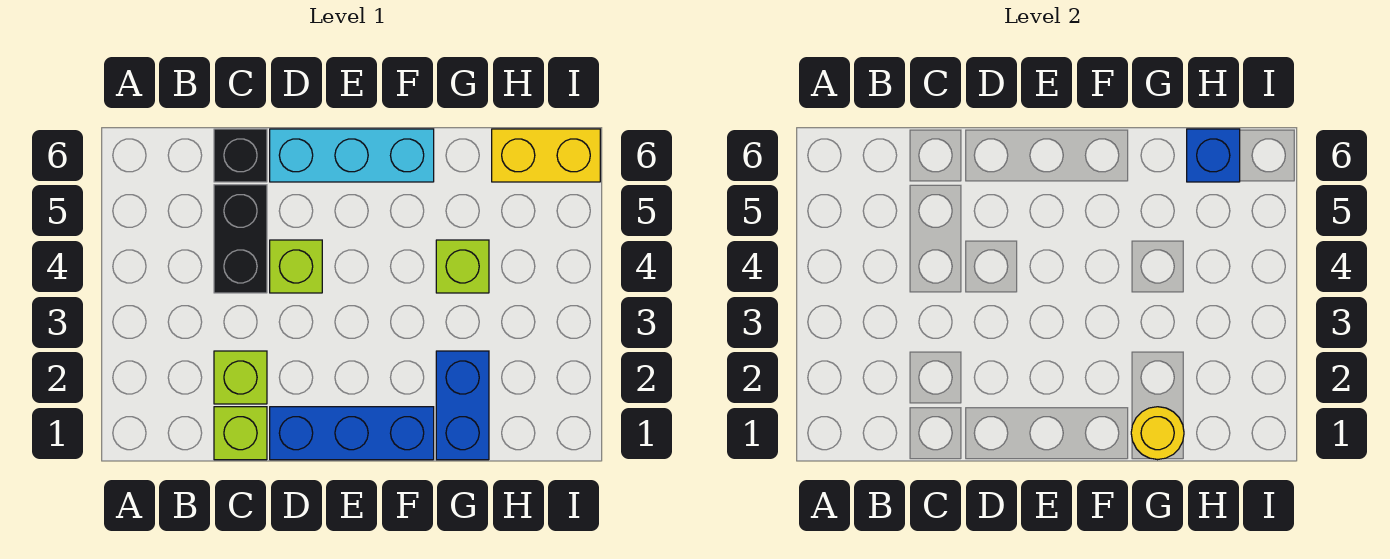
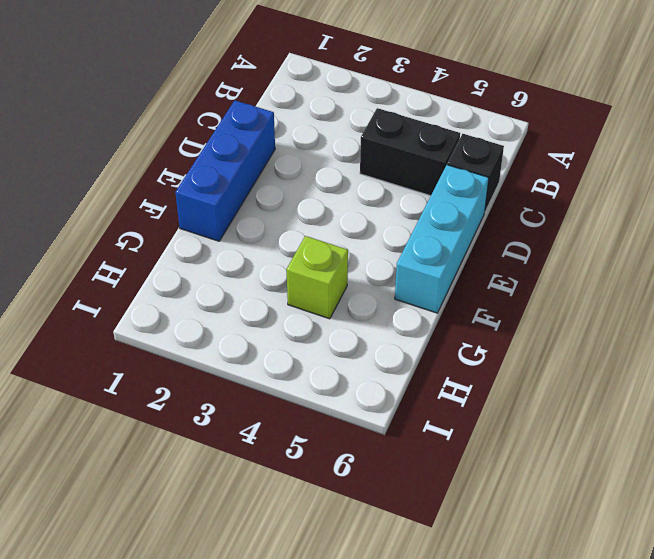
none -> lime 1x1 brick [214,407,267,460]
none -> lime 1x1 brick [214,351,267,404]
none -> lime 1x1 brick [270,240,322,293]

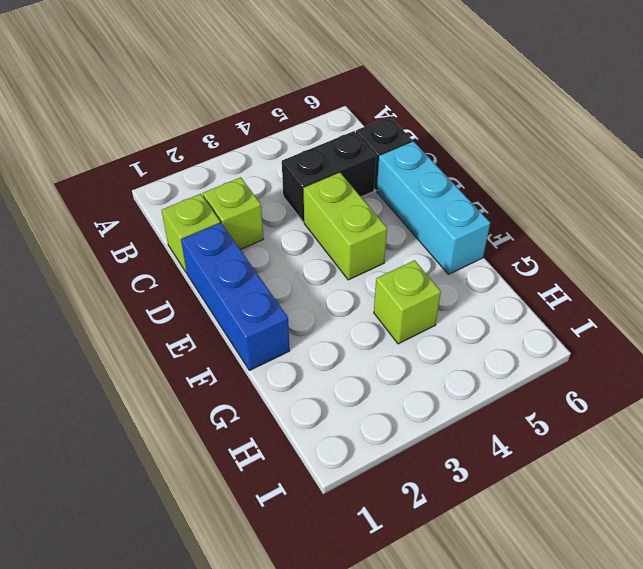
lime 1x2 brick [303,173,387,280] -> lime 1x1 brick [270,240,322,293]
none -> blue 1x2 brick [436,351,489,460]
none -> yellow 1x2 brick [492,129,600,182]
none -> yellow 1x1 round brick [1131,407,1184,460]

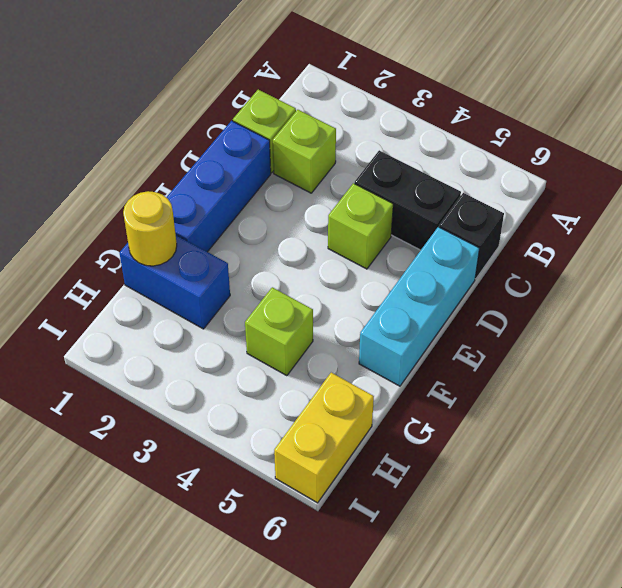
none -> blue 1x1 brick [1187,129,1240,182]

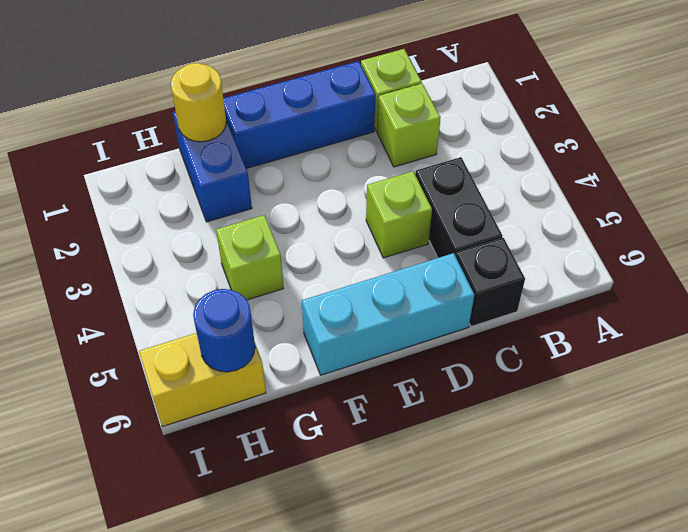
blue 1x1 round brick [193,289,255,372] -> blue 1x1 brick [1187,129,1240,182]

